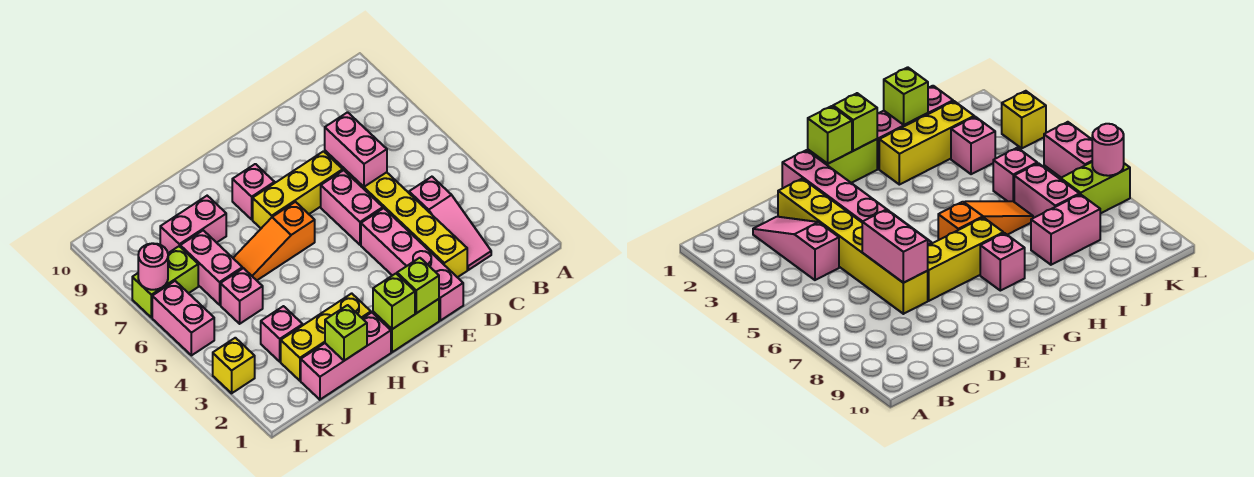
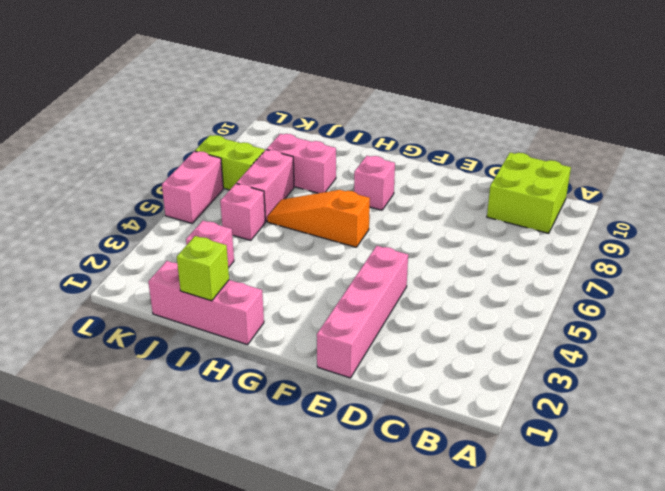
lime 2x2 brick [487,153,571,233] -> none
none -> pink 1x3 slope [409,177,491,270]
none -> yellow 1x6 brick [325,151,467,277]
none -> pink 1x2 brick [321,170,383,245]

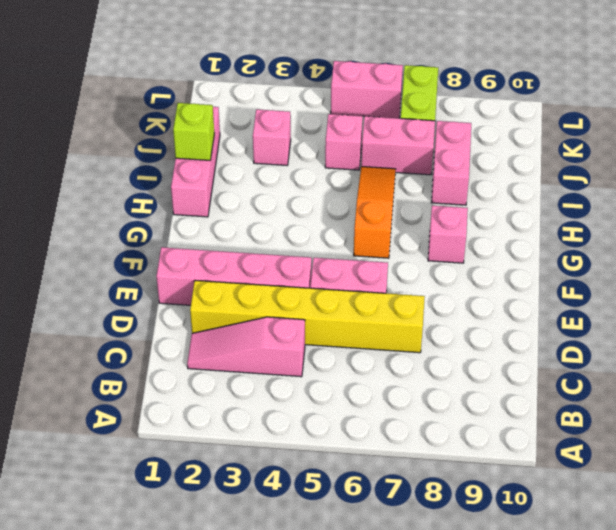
none -> yellow 1x3 brick [253,151,343,228]
none -> lime 1x2 brick [373,299,439,352]
none -> yellow 1x3 brick [281,293,371,381]

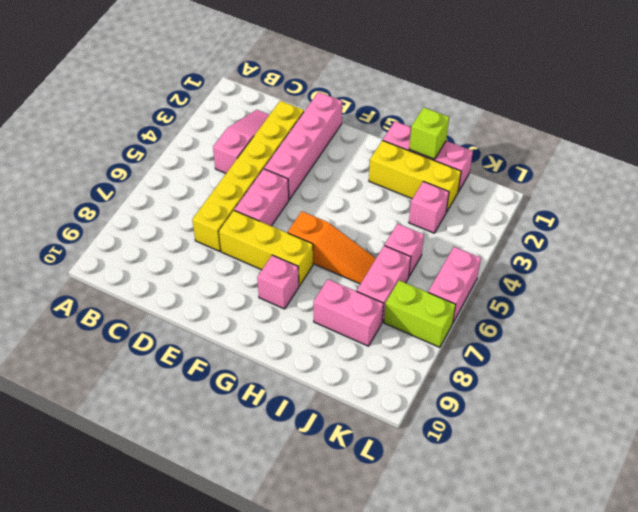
none -> lime 1x2 brick [373,299,439,352]
none -> yellow 1x1 brick [213,338,255,393]
none -> pink 1x2 brick [325,112,387,187]

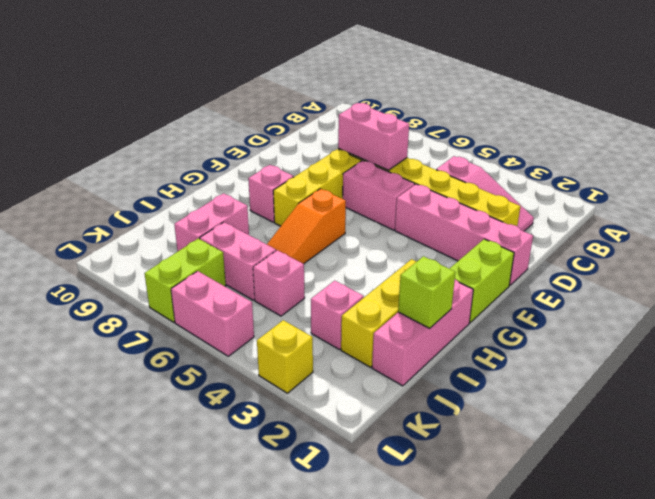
none -> lime 1x1 brick [397,258,439,313]
none -> lime 1x1 brick [373,274,415,329]
none -> pink 1x1 round brick [138,243,168,290]

